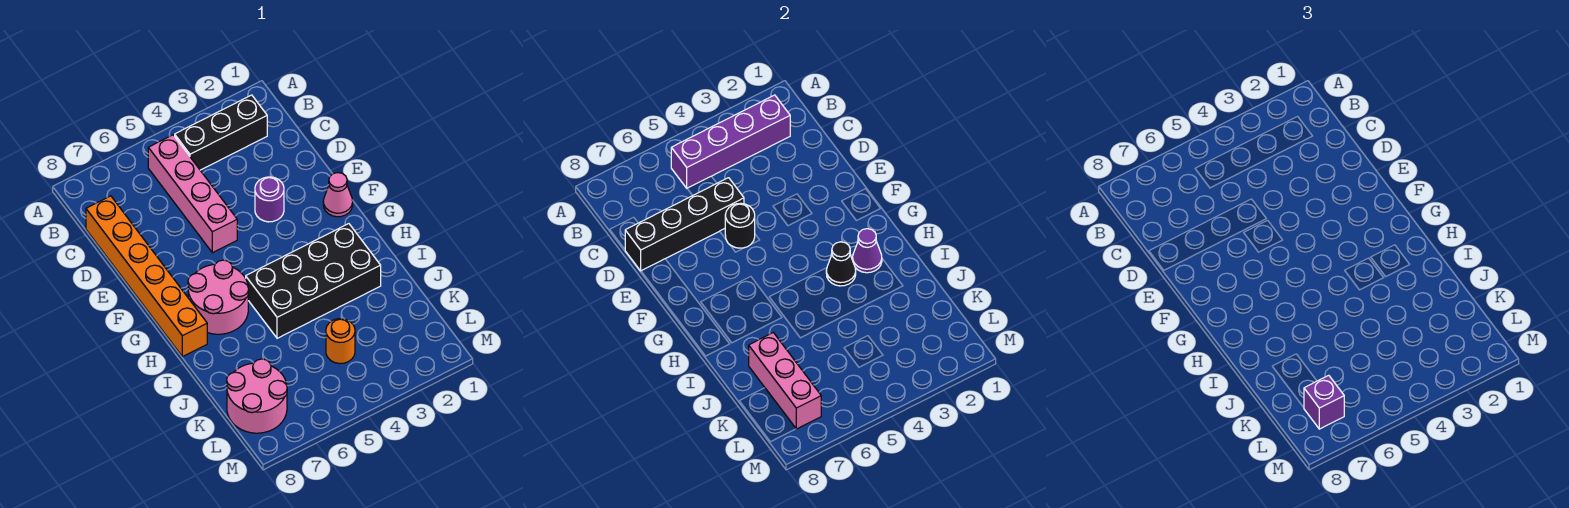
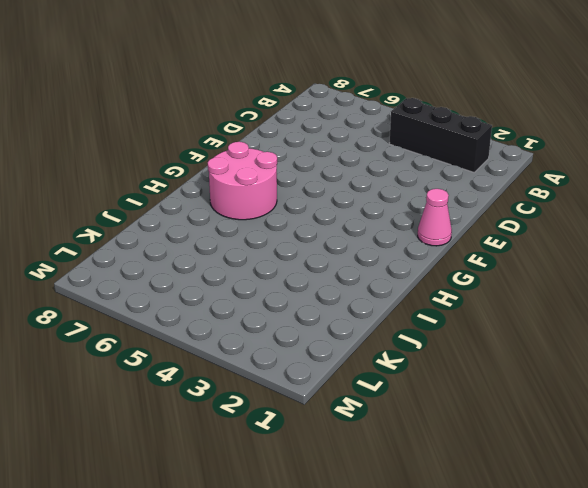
none -> pink 1x4 brick [148,135,237,253]
none -> orange 1x6 brick [86,196,207,357]
none -> purple 1x1 round brick [255,177,284,222]

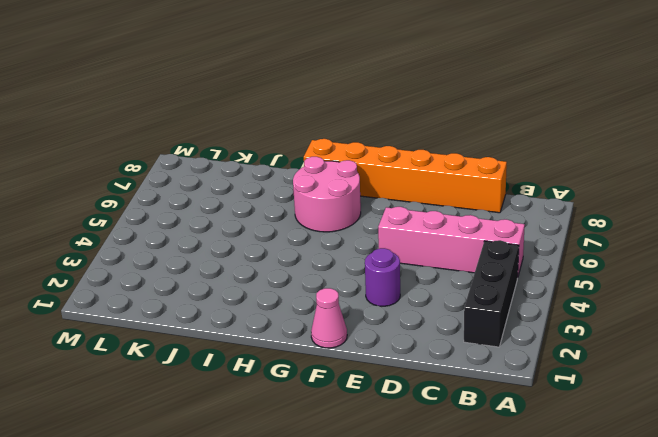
none -> black 2x4 brick [246,224,381,338]
none -> orange 1x1 round brick [326,319,355,364]
none -> pink 2x2 round brick [227,359,287,433]

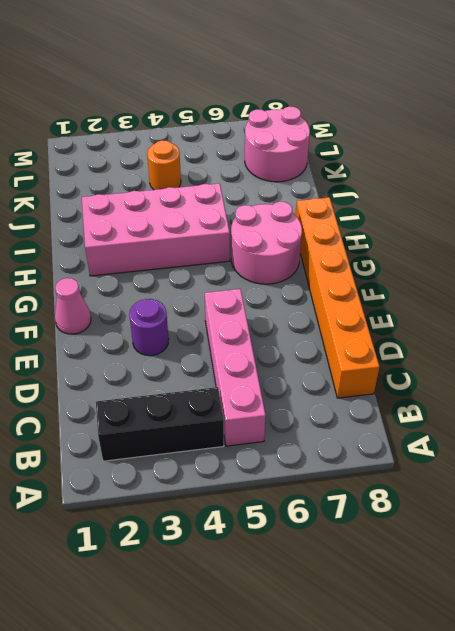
pink 2x4 brick [82,183,230,276] -> black 2x4 brick [246,224,381,338]
none -> purple 1x4 brick [671,95,790,188]
none -> black 1x4 brick [625,178,744,271]
none -> black 1x1 round brick [725,203,755,248]

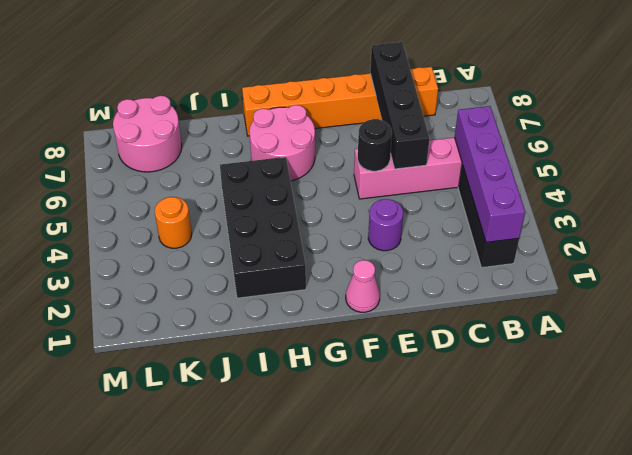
none -> purple 1x1 cone [853,229,882,273]
none -> black 1x1 cone [826,242,856,286]
none -> pink 1x3 brick [749,333,821,429]

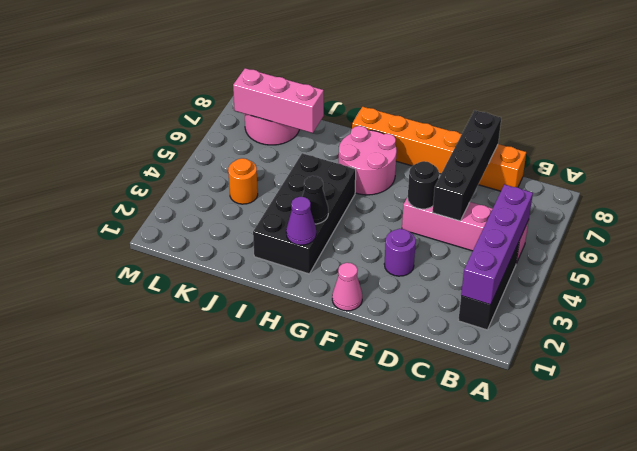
none -> purple 1x1 brick [1304,375,1344,429]

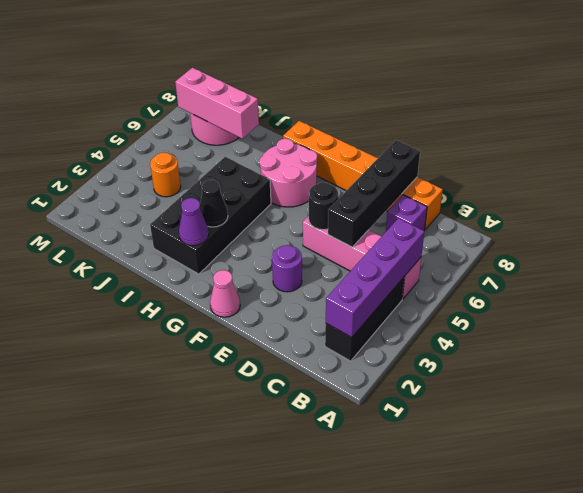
purple 1x1 brick [386,195,427,231] -> purple 1x1 brick moved to [1304,375,1344,429]

